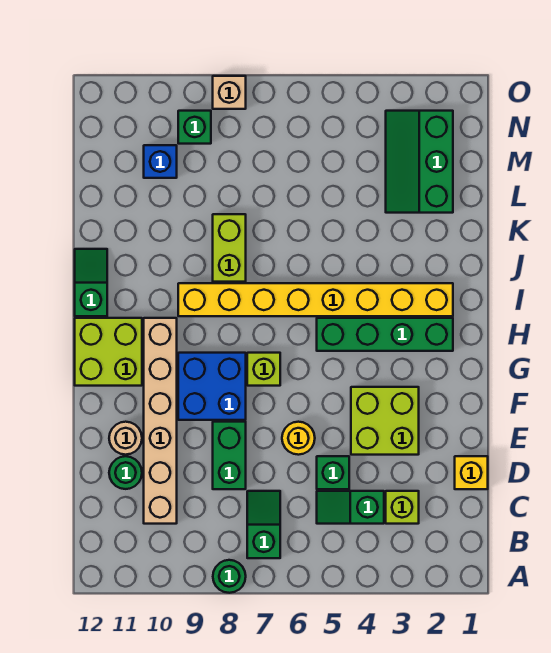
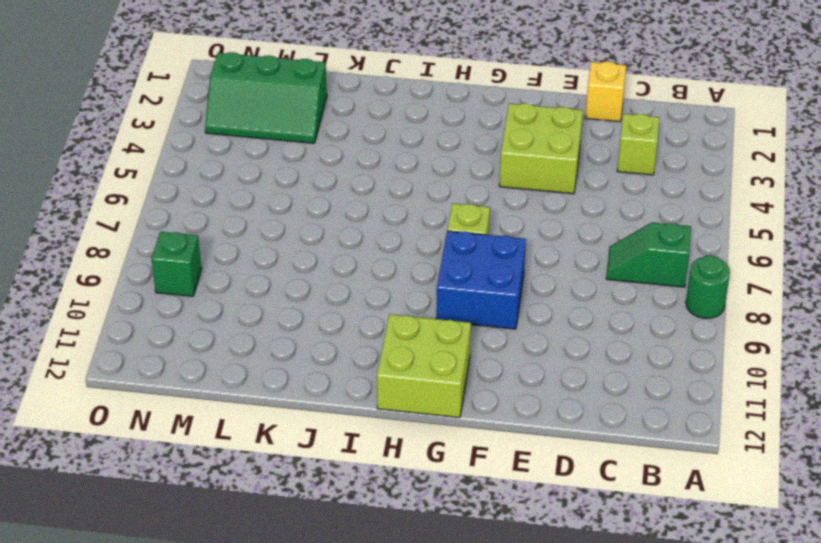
none -> green 1x2 slope [317,491,384,524]
none -> tan 1x6 brick [144,318,177,524]
none -> green 1x1 brick [317,456,349,489]

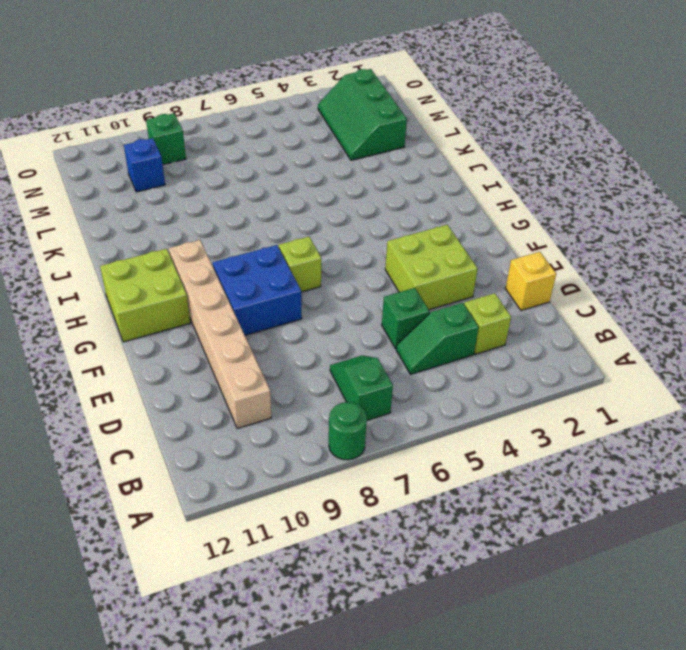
none -> green 1x2 brick [213,422,246,489]
none -> green 1x1 round brick [109,456,142,489]
none -> yellow 1x1 round brick [282,422,315,455]

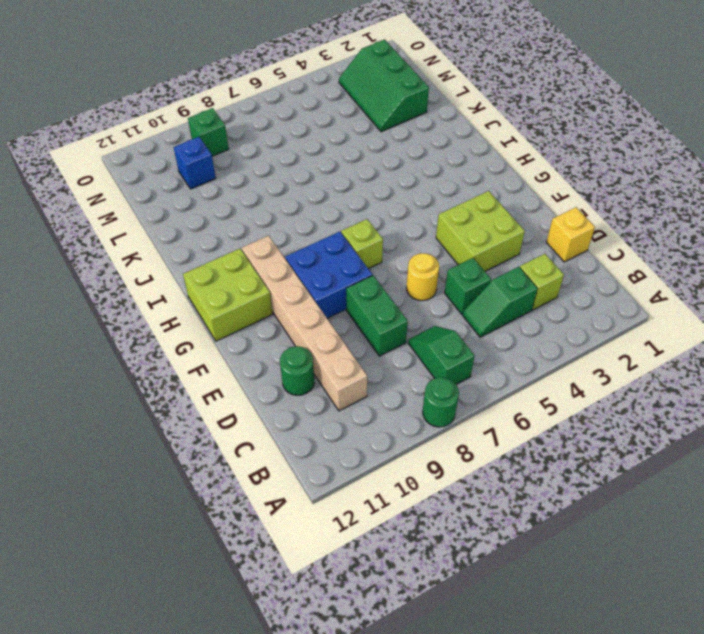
none -> tan 1x1 round brick [109,422,142,455]
none -> green 1x4 brick [317,318,453,351]
none -> yellow 1x8 brick [178,283,453,316]

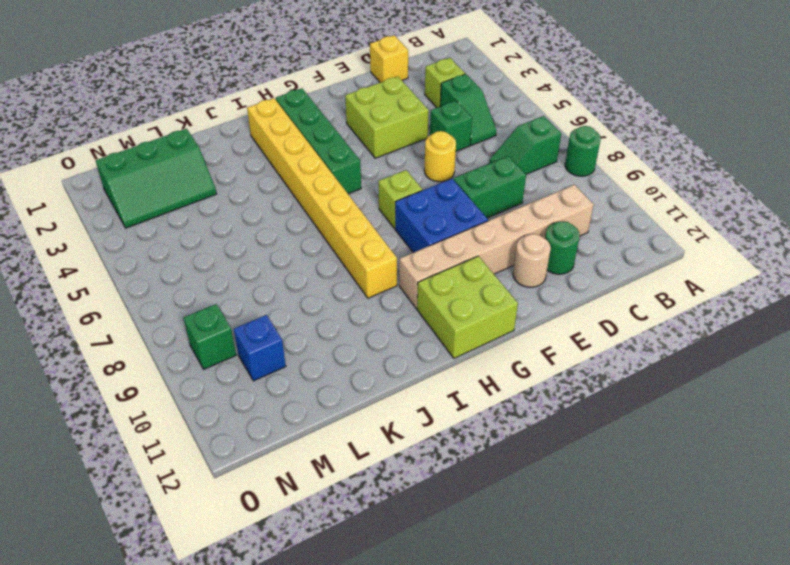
none -> green 1x2 slope [75,249,107,316]
none -> lime 1x2 brick [213,214,246,282]
none -> tan 1x1 brick [213,76,246,109]

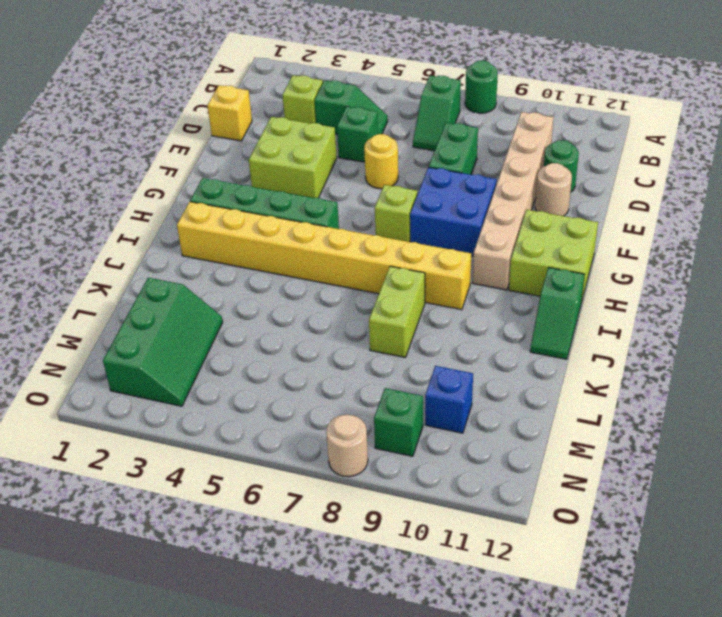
tan 1x1 round brick [326,415,368,477] -> tan 1x1 brick [213,76,246,109]

